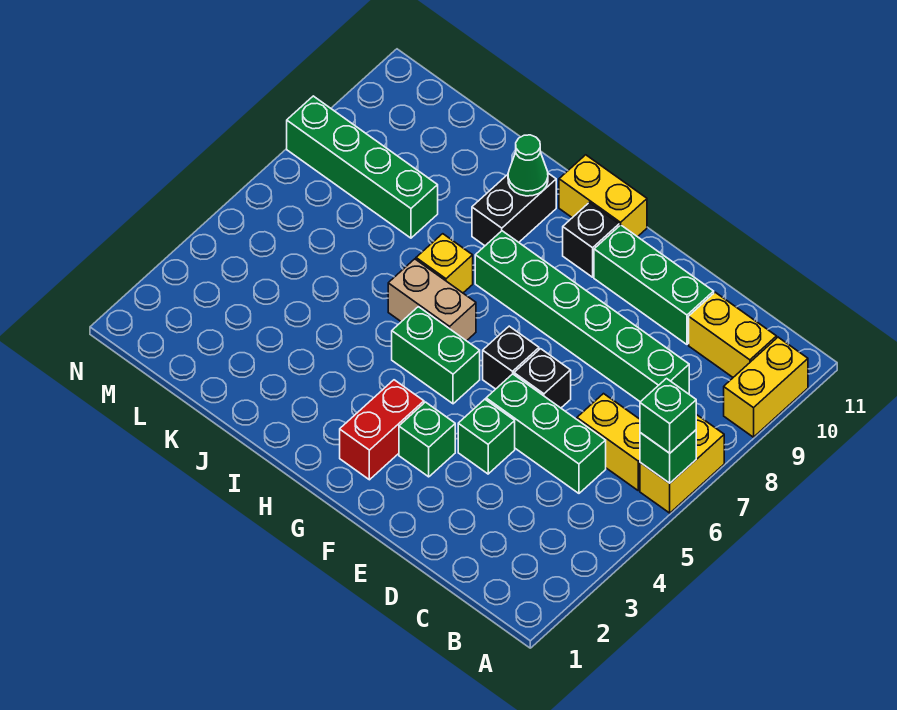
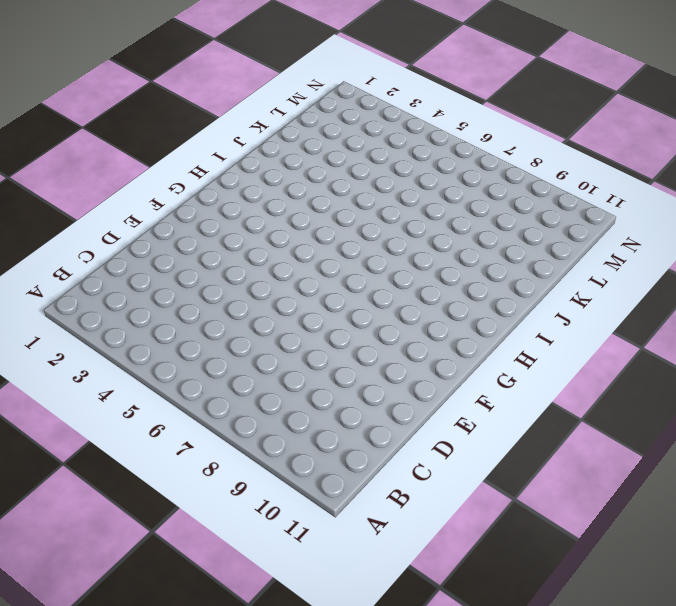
none -> yellow 1x2 brick [640,414,724,513]
none -> yellow 1x2 brick [724,337,808,437]
none -> yellow 1x2 brick [577,394,640,491]

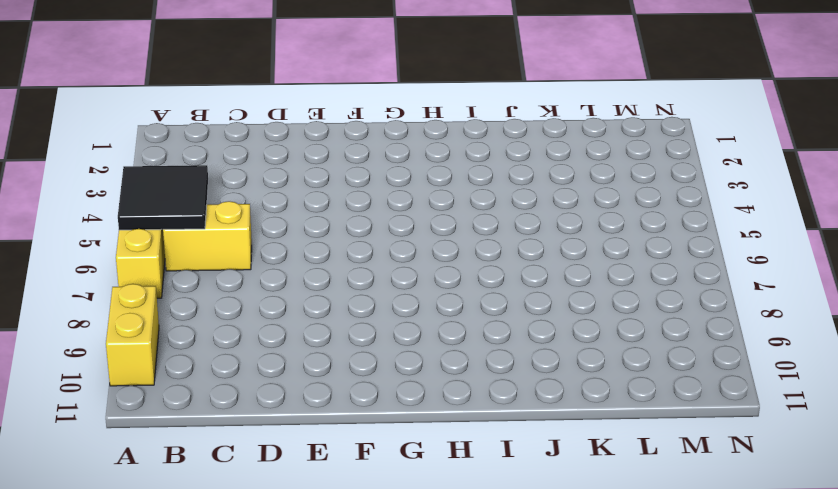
black 2x2 tile [118,165,208,230] -> green 1x1 brick [640,430,696,483]
none -> yellow 1x2 brick [689,292,777,377]
none -> green 1x3 brick [486,374,606,493]
none -> green 1x6 brick [475,231,689,402]

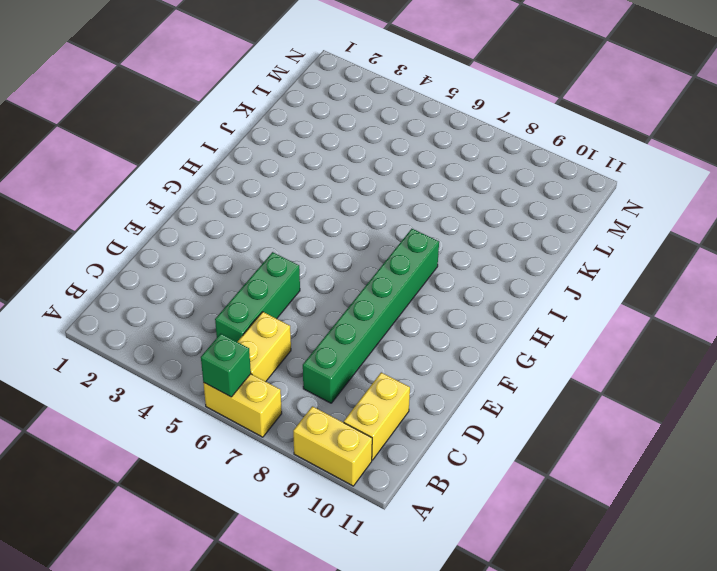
none -> green 1x3 brick [594,225,714,344]
none -> green 1x1 brick [458,399,515,474]
none -> black 1x1 brick [514,349,571,408]

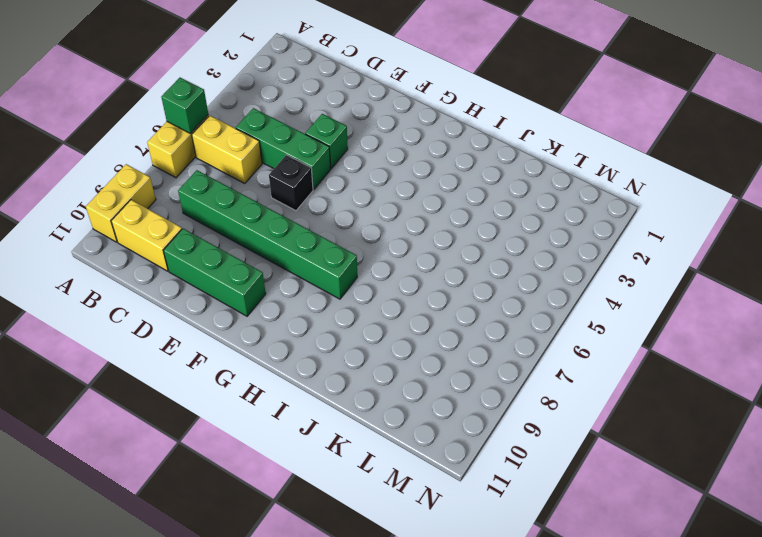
none -> green 1x1 brick [399,402,455,477]
none -> black 1x1 brick [483,326,539,389]
none -> red 1x2 brick [340,380,424,480]

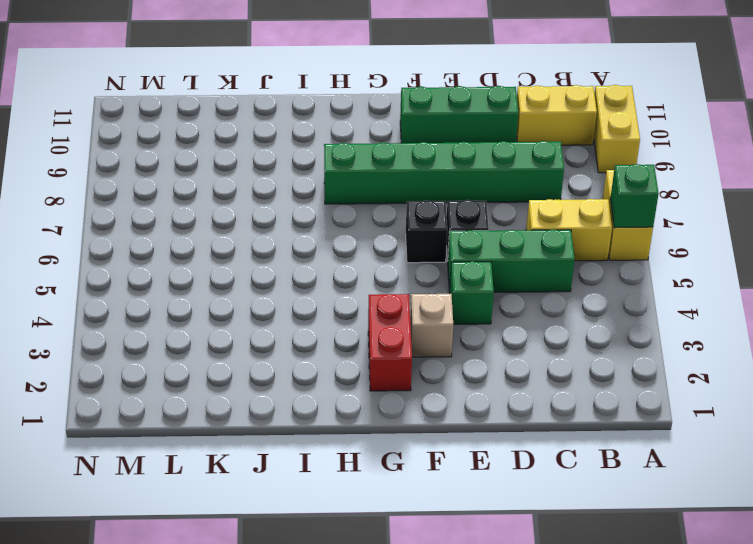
tan 1x1 brick [410,294,453,357] -> green 1x1 brick [399,402,455,477]
none -> green 1x2 brick [392,307,480,404]
none -> black 1x1 brick [563,203,619,277]
none -> yellow 1x2 brick [559,155,647,237]

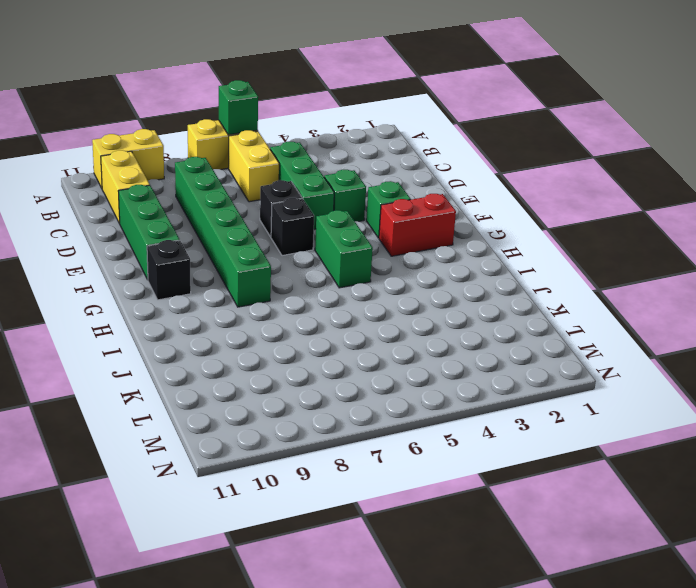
none -> yellow 1x2 brick [559,155,647,237]
none -> tan 1x2 brick [388,259,476,341]
none -> yellow 1x1 brick [416,234,473,293]

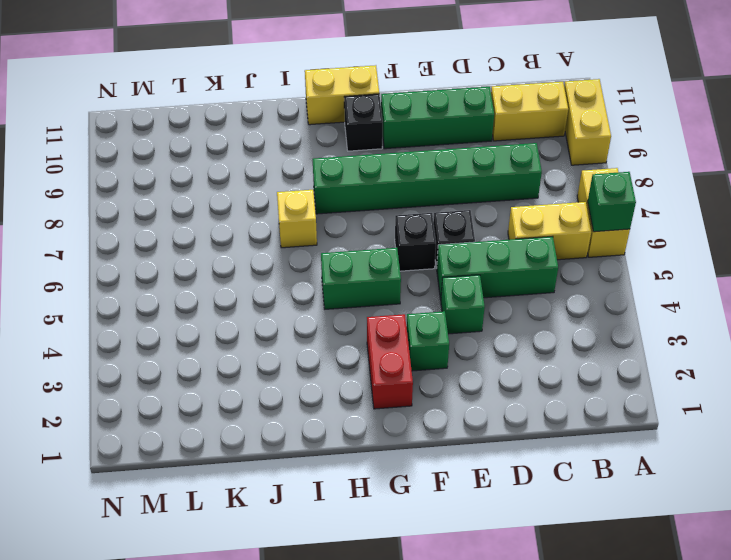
none -> tan 1x2 brick [388,259,476,341]
none -> black 1x2 brick [472,173,556,246]
none -> green 1x4 brick [287,96,438,238]

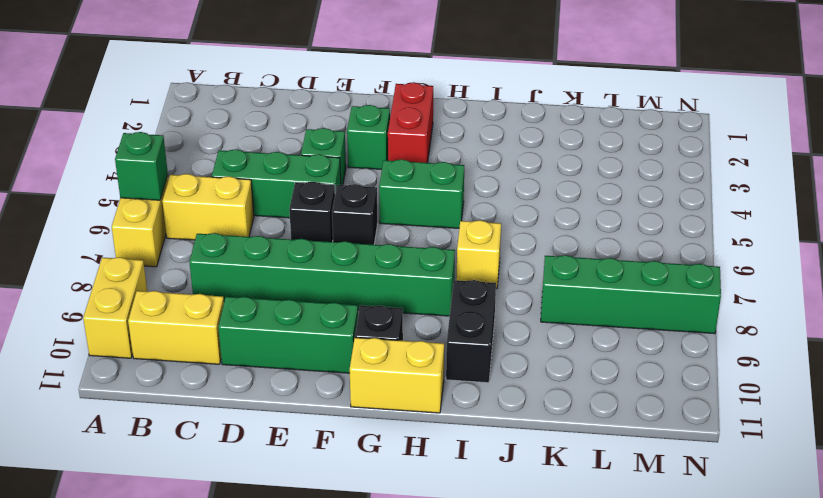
none -> tan 1x2 brick [388,259,476,341]
none -> green 1x1 cone [508,135,548,196]
none -> green 1x1 brick [640,379,696,453]

